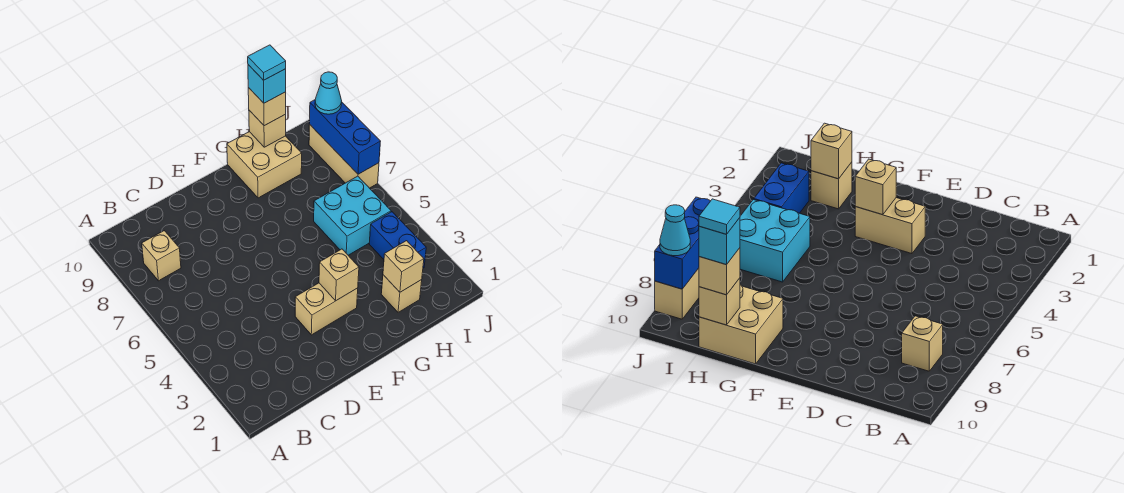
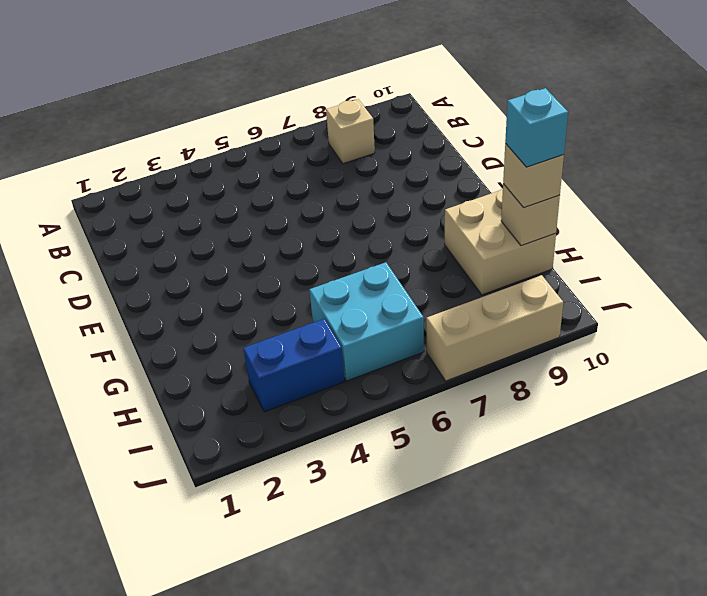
none -> tan 1x2 brick [295,283,358,335]
none -> tan 1x1 brick [381,275,422,312]
none -> tan 1x1 brick [319,249,359,301]

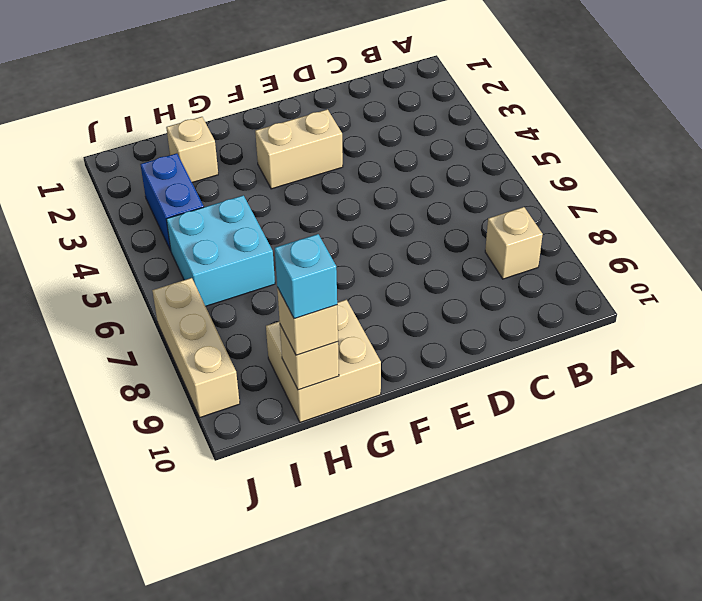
none -> tan 1x1 brick [319,249,359,301]
none -> tan 1x1 brick [383,241,424,292]
none -> blue 1x3 brick [309,100,381,174]

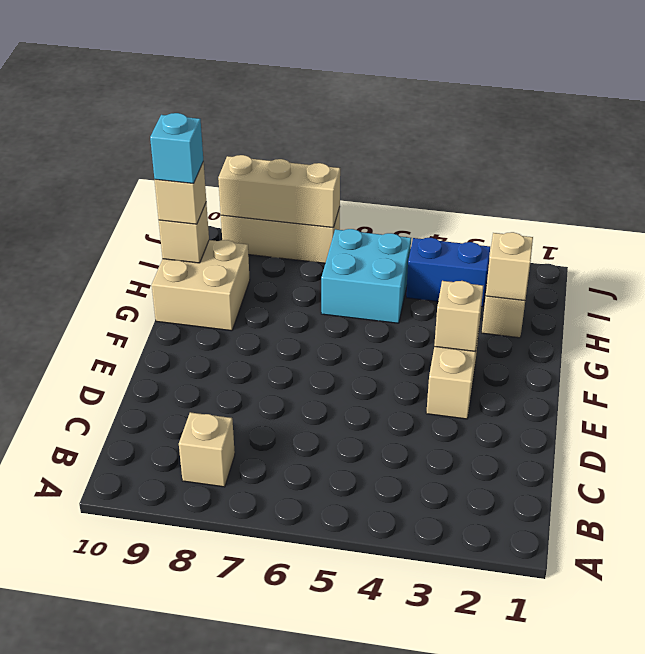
tan 1x3 brick [218,155,340,228] -> blue 1x3 brick [309,100,381,174]
none -> cyan 1x1 cone [315,72,342,114]
none -> cyan 1x1 tile [248,45,286,80]

